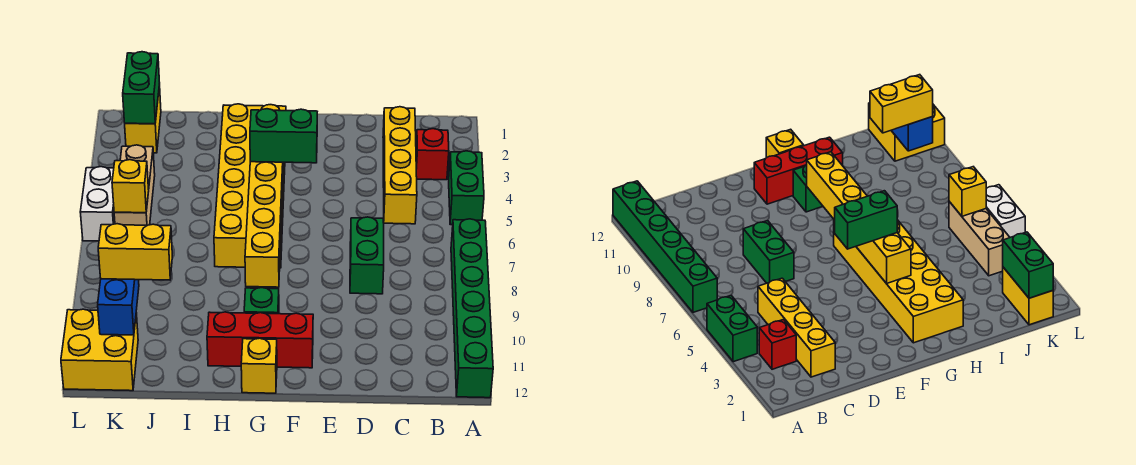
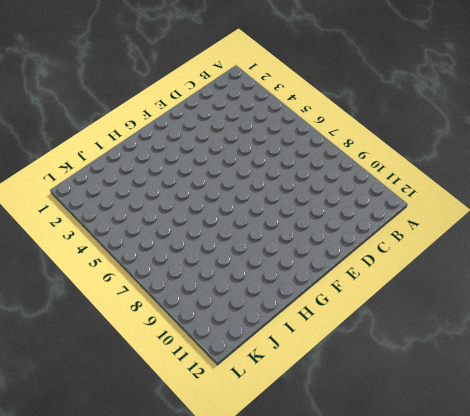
none -> green 1x2 brick [449,151,484,225]
none -> green 1x6 brick [451,219,493,398]
none -> red 1x1 brick [416,129,449,180]

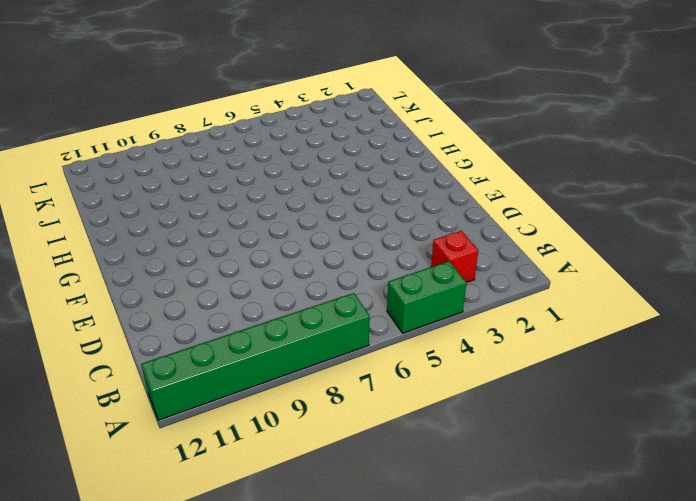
none -> yellow 1x4 brick [383,107,417,224]
none -> green 1x2 brick [350,217,384,294]
none -> red 1x3 brick [207,312,313,368]

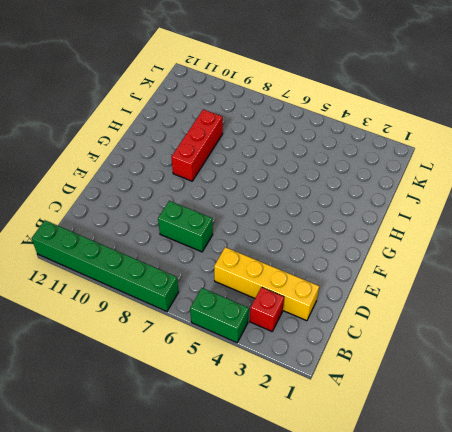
red 1x3 brick [171,109,223,181] -> red 1x3 brick moved to [207,312,313,368]
none -> yellow 2x6 brick [214,104,286,268]
none -> green 1x1 brick [244,288,279,314]
none -> yellow 1x1 brick [241,338,277,393]

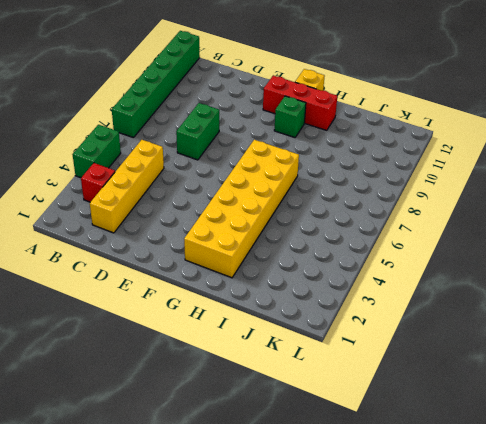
none -> yellow 1x2 brick [125,84,161,153]
none -> tan 1x3 brick [114,145,155,225]
none -> yellow 2x2 brick [61,309,138,391]

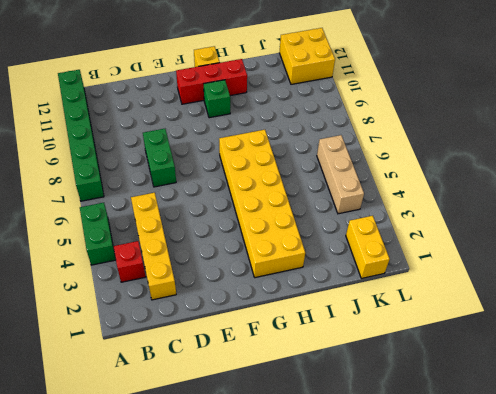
none -> white 1x2 brick [80,167,115,241]
none -> yellow 1x6 brick [245,162,284,287]
none -> green 1x2 brick [123,52,160,124]

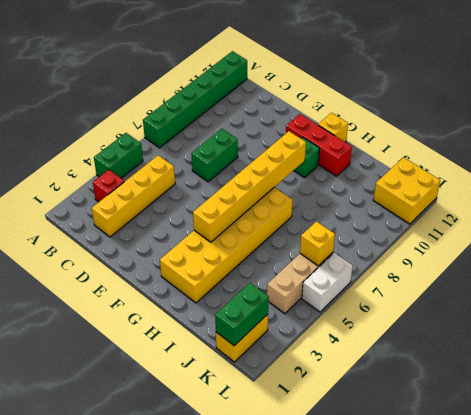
none -> blue 1x2 brick [98,279,139,335]
none -> green 1x2 brick [250,109,317,163]
none -> yellow 1x2 brick [98,224,172,280]

